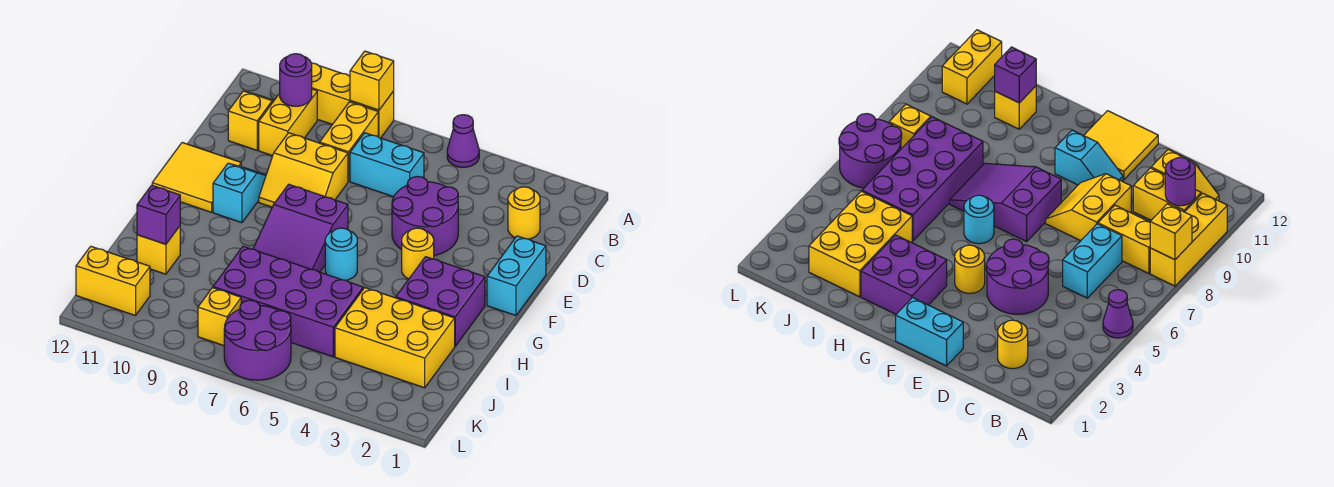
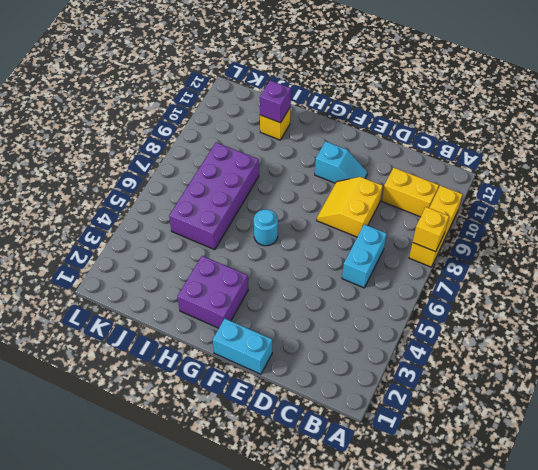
none -> purple 1x1 cone [447,115,479,167]
none -> yellow 1x2 brick [320,102,378,181]
none -> yellow 1x2 slope [228,91,274,150]

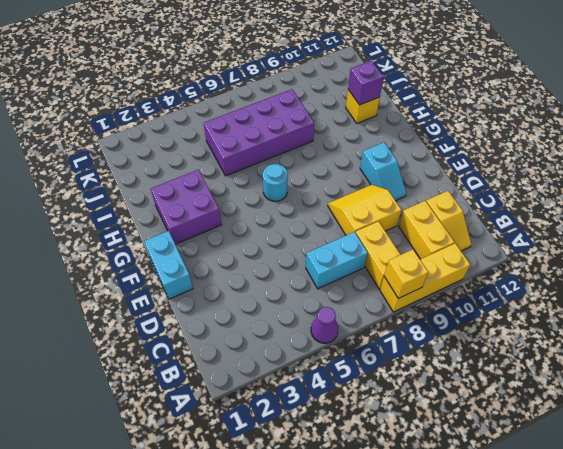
none -> yellow 1x1 round brick [508,187,540,239]
none -> purple 2x2 round brick [392,177,458,255]
none -> yellow 2x2 tile [152,143,241,212]

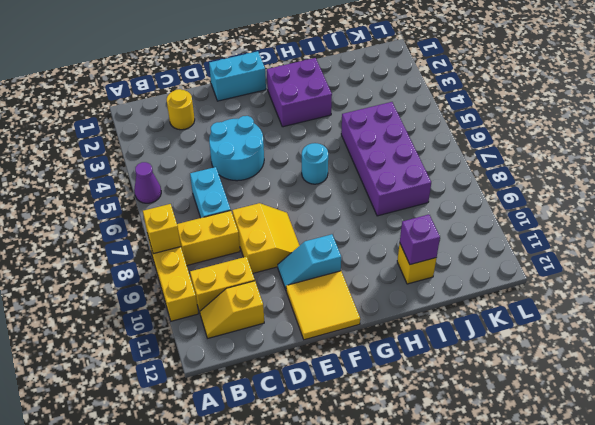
cyan 2x2 round brick [209,116,264,181] -> purple 2x2 round brick [392,177,458,255]
none -> yellow 1x1 round brick [402,228,434,279]
none -> purple 2x3 slope [253,184,348,272]
none -> yellow 2x3 brick [335,288,455,388]

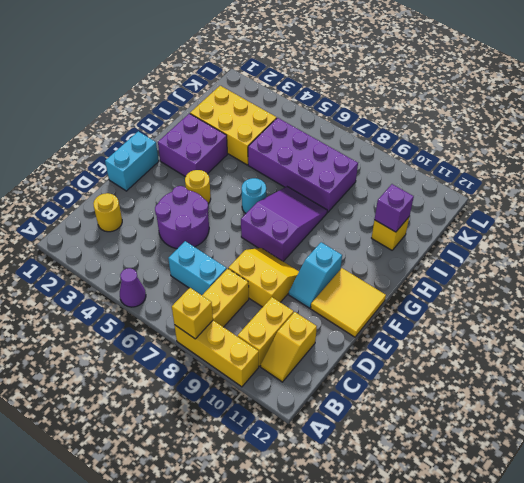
none -> purple 2x2 round brick [224,300,291,380]
none -> yellow 1x1 brick [198,288,241,346]
none -> yellow 1x2 brick [76,246,150,316]

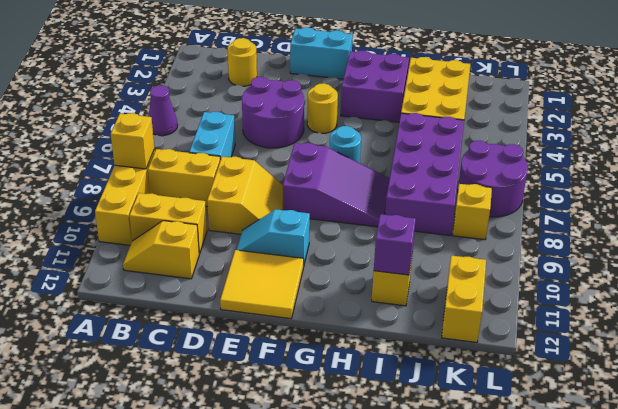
none -> purple 1x1 round brick [280,54,312,106]

